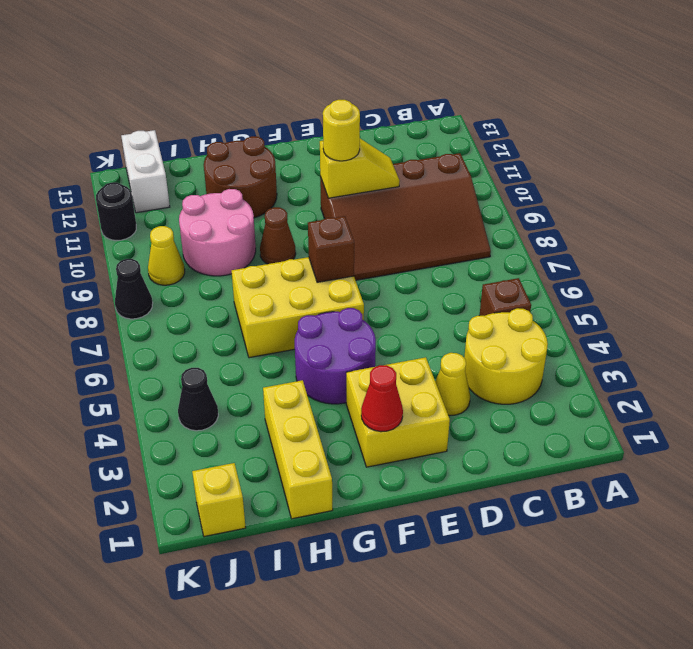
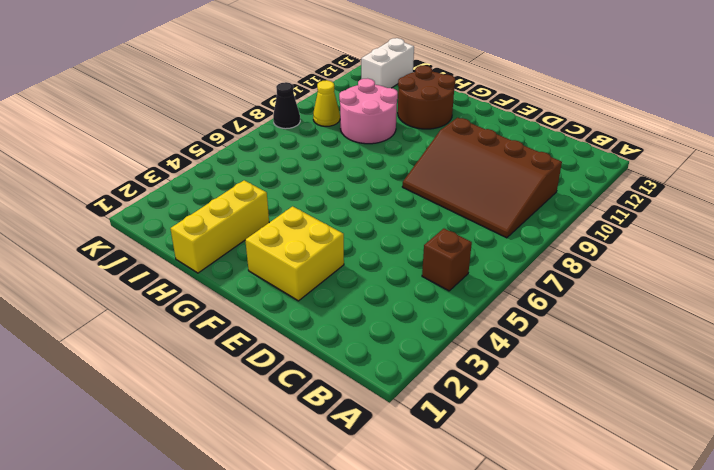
none -> yellow 2x2 round brick [464,308,548,404]
none -> yellow 1x1 cone [435,353,470,415]
none -> purple 2x2 round brick [295,308,376,404]

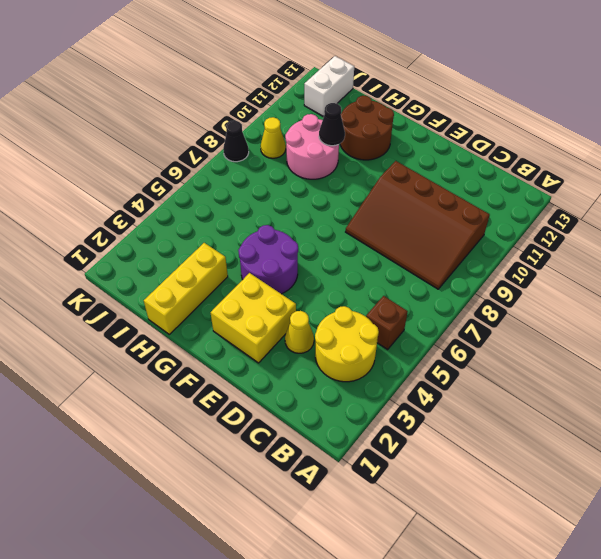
black 1x1 cone [319,103,345,146] -> black 1x1 cone moved to [178,368,218,431]
none -> yellow 2x3 brick [232,257,364,358]
none -> brown 1x1 cone [260,207,296,264]
none -> yellow 1x1 brick [192,463,246,537]

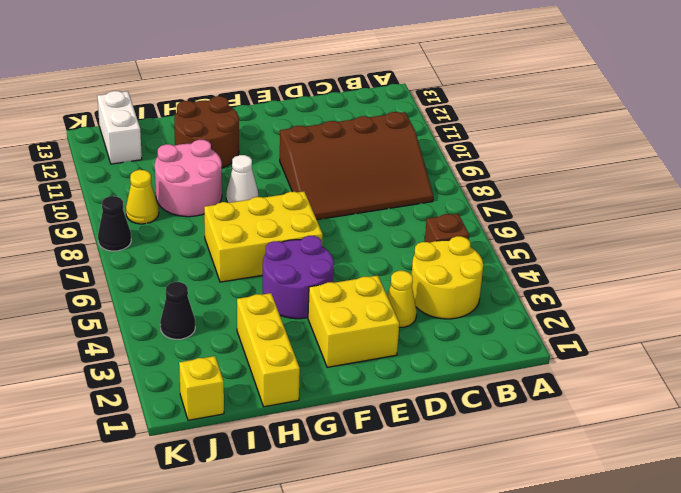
white 1x1 cone [226,155,258,203] -> brown 1x1 cone [260,207,296,264]
none -> black 1x1 round brick [96,183,136,240]
none -> yellow 1x2 slope [320,139,400,198]
none -> red 1x1 cone [361,365,403,432]

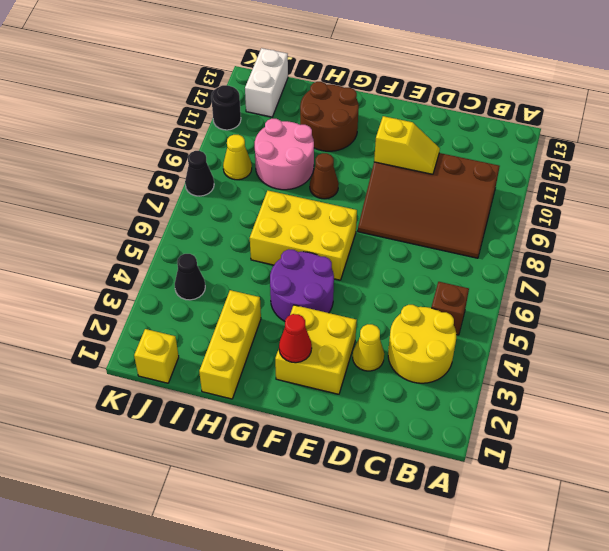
none -> brown 1x1 brick [308,216,354,282]
none -> yellow 1x1 round brick [323,100,360,161]

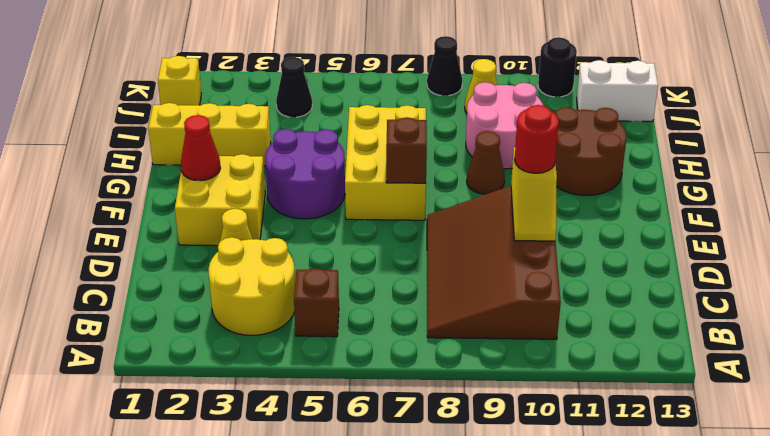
red 1x1 round brick [515,105,559,173] -> yellow 1x1 round brick [323,100,360,161]

